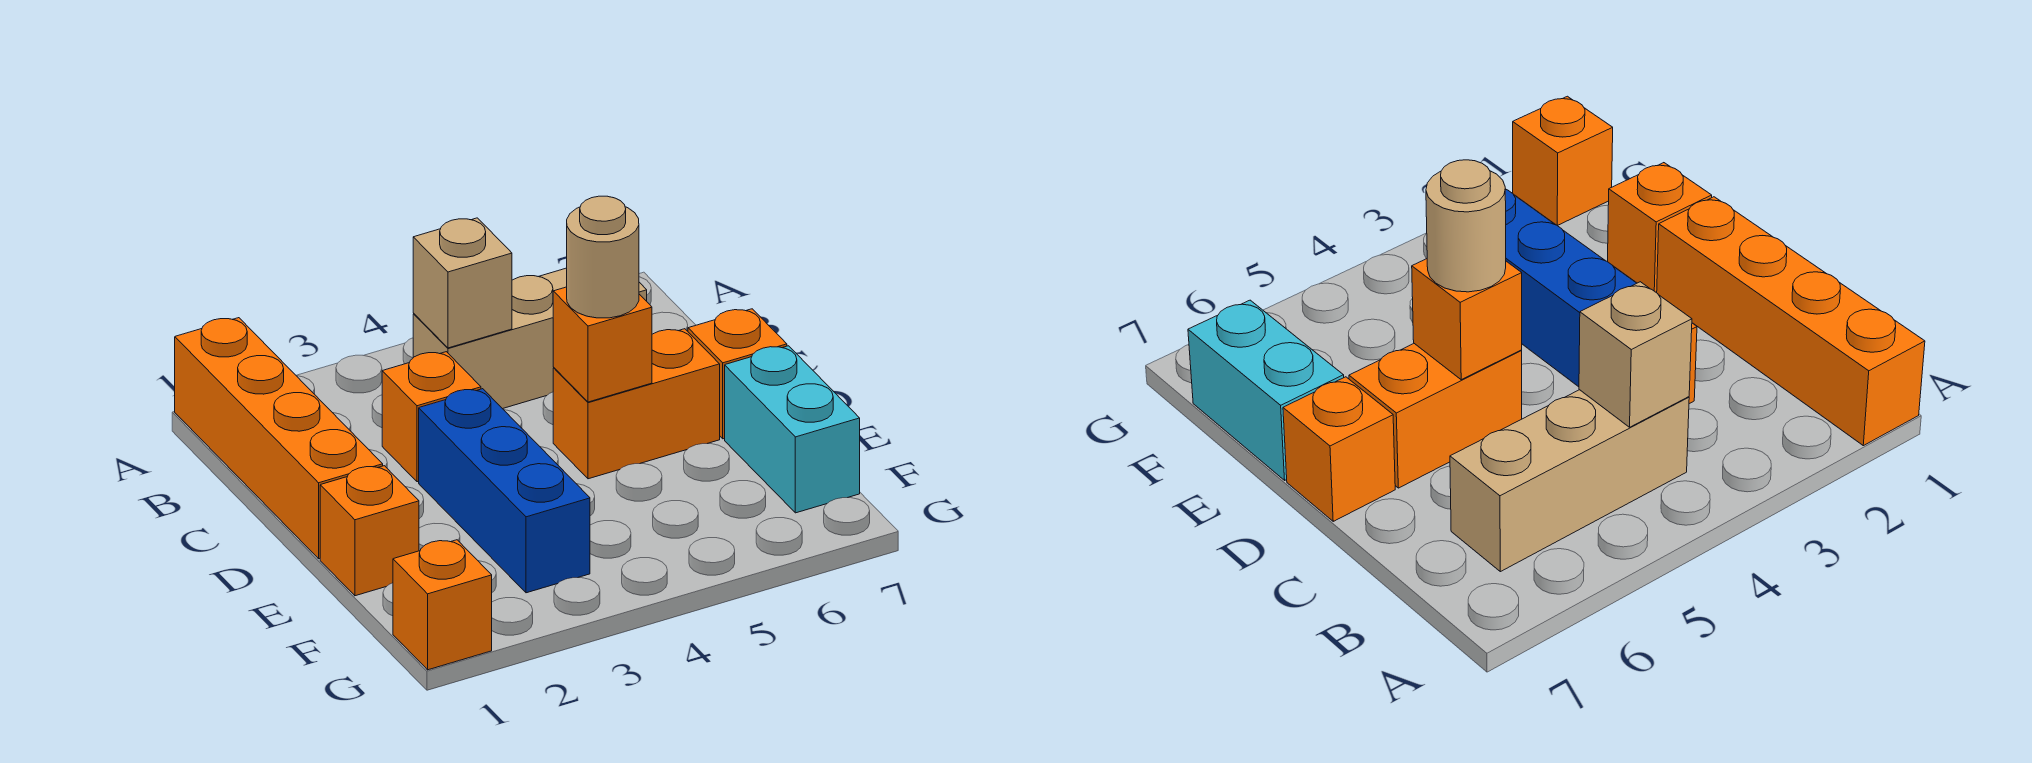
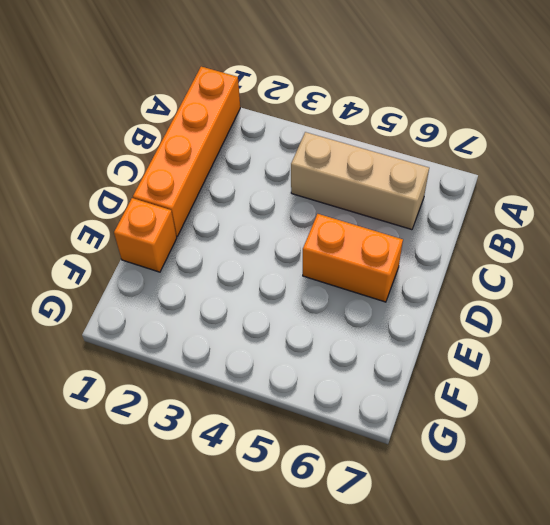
none -> orange 1x1 brick [382,352,481,482]
none -> blue 1x3 brick [419,389,590,593]
none -> orange 1x1 brick [688,309,787,439]

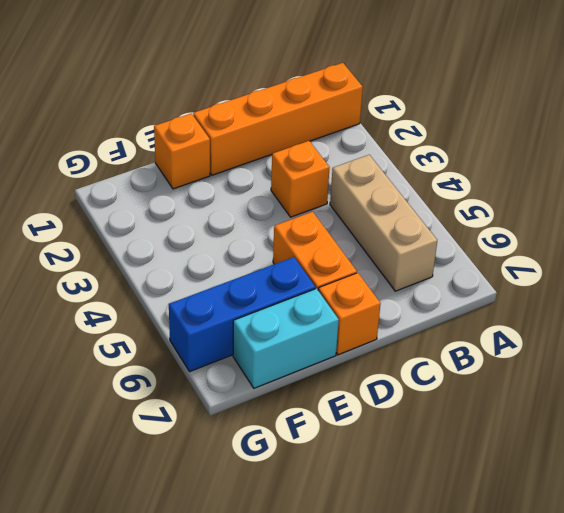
blue 1x3 brick [169,257,315,372] -> blue 1x3 brick moved to [419,389,590,593]
none -> orange 1x1 brick [393,540,492,670]
none -> tan 1x1 brick [413,218,512,348]
none -> orange 1x1 brick [553,287,652,402]

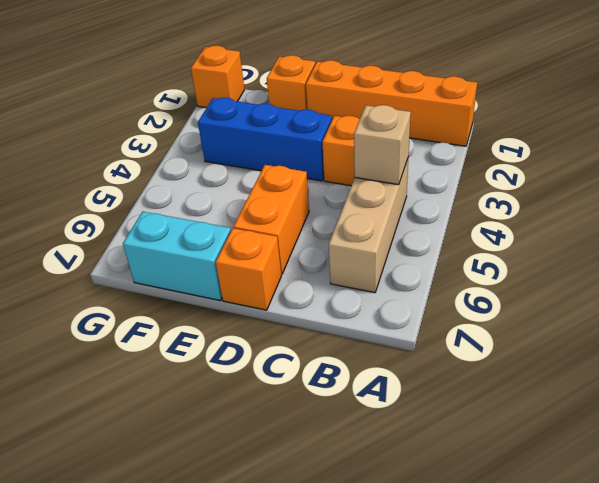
none -> orange 1x1 brick [553,287,652,402]
none -> tan 1x1 round brick [567,196,639,318]

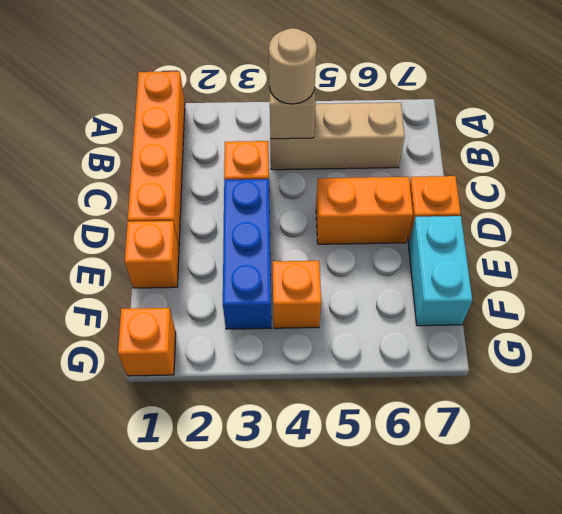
tan 1x1 round brick [269,28,317,104] -> tan 1x1 round brick moved to [567,196,639,318]
orange 1x1 brick [272,261,321,328] -> orange 1x1 brick moved to [553,287,652,402]

